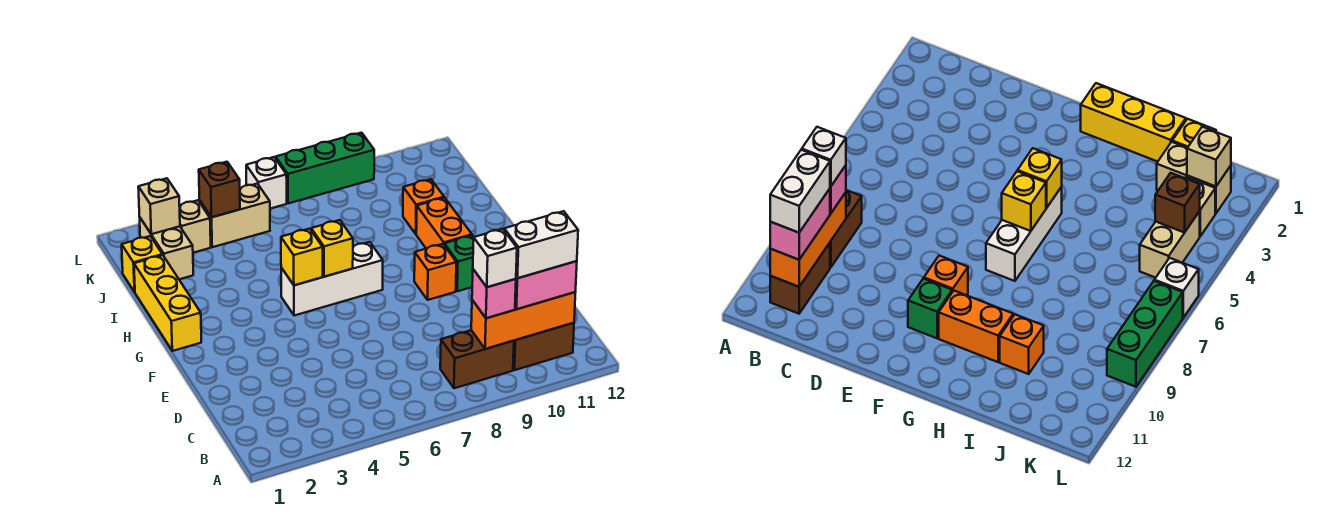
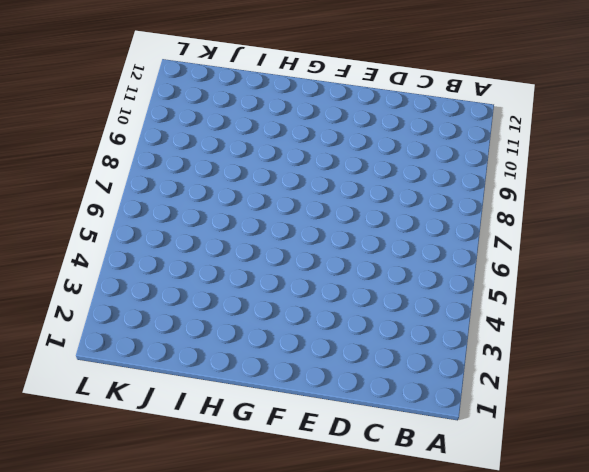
none -> brown 1x2 brick [440,330,514,388]
none -> brown 1x2 brick [513,323,574,370]
none -> orange 1x1 brick [414,244,456,300]

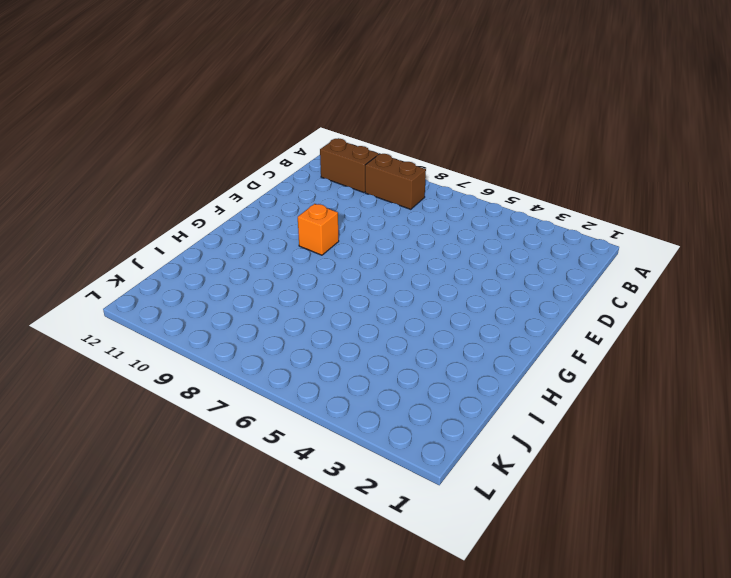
none -> green 1x1 brick [444,235,474,291]
none -> yellow 1x3 brick [134,255,201,351]
none -> white 1x3 brick [281,242,383,316]

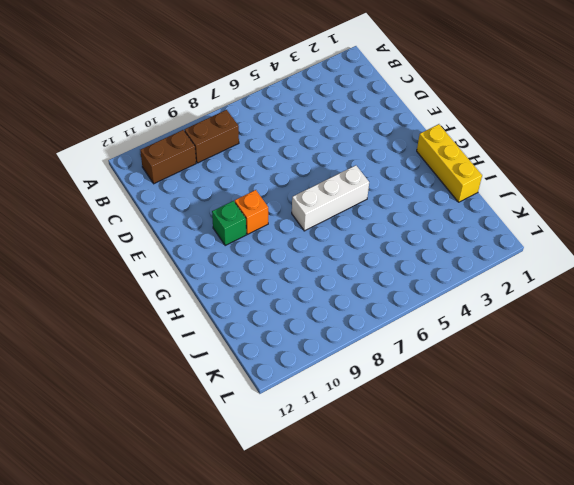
none -> orange 1x2 brick [416,198,472,249]
none -> orange 1x1 brick [403,179,444,234]
none -> yellow 1x1 brick [122,236,162,292]

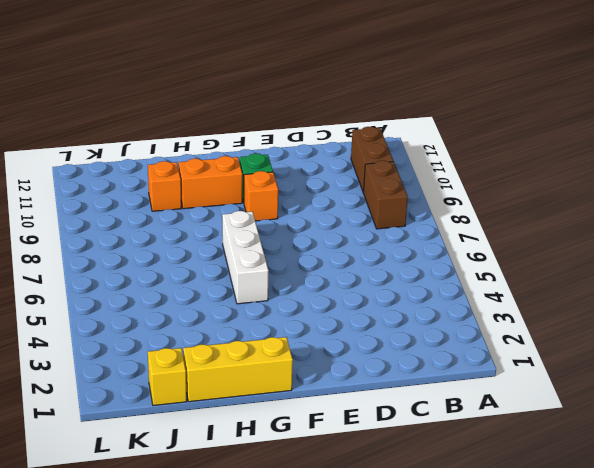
none -> tan 1x2 brick [140,218,193,279]
none -> tan 1x1 brick [179,200,211,253]
none -> tan 1x2 brick [200,184,270,247]

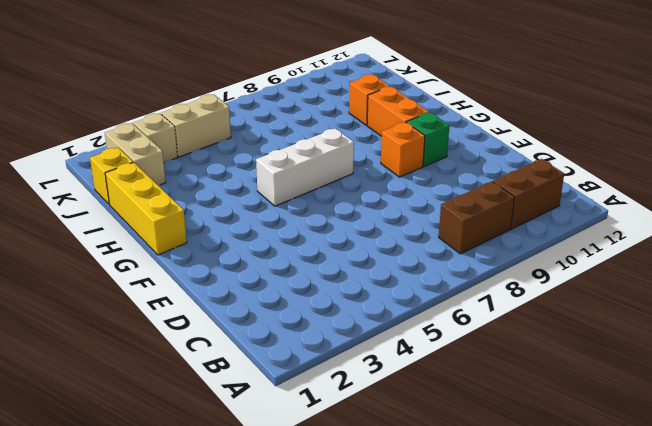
none -> white 1x1 brick [246,157,287,209]
none -> green 1x3 brick [276,133,374,204]
none -> orange 1x3 brick [471,292,575,349]

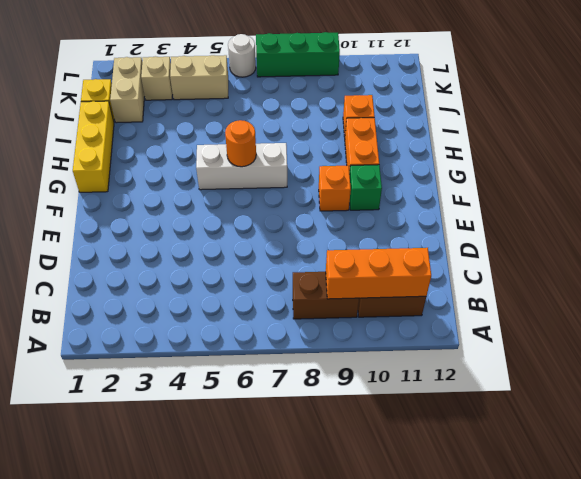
orange 1x1 round brick [225,120,256,167] -> yellow 1x1 brick [311,220,353,277]
white 1x1 round brick [228,34,256,77] -> white 1x1 brick [246,157,287,209]
none -> yellow 1x1 brick [281,229,323,285]
none -> tan 1x1 brick [138,178,180,234]
none -> brown 1x1 brick [199,162,240,217]

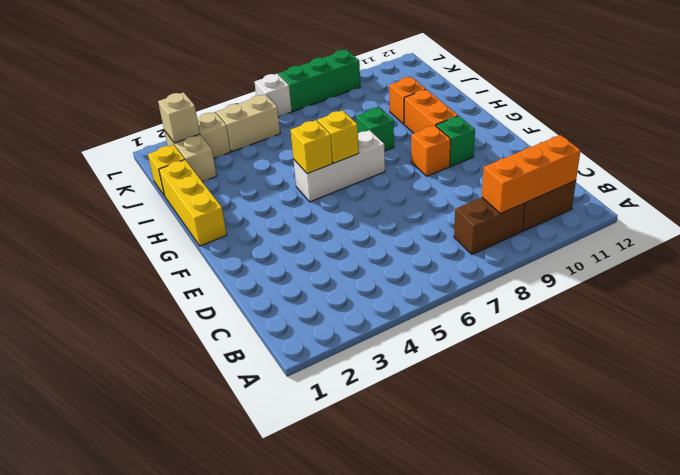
green 1x1 brick [356,107,394,151] -> none
none -> brown 1x1 brick [199,162,240,217]
none -> pink 1x1 brick [472,269,516,318]
none -> pink 1x2 brick [515,261,577,309]

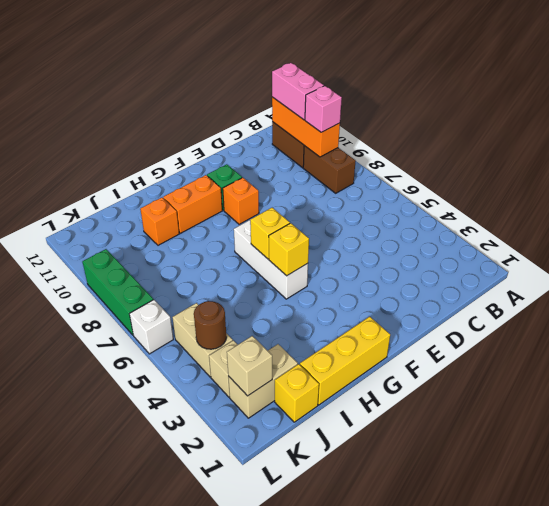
brown 1x1 round brick [194,301,226,349] -> brown 1x1 brick [199,162,240,217]
none -> white 1x1 brick [473,229,517,287]
none -> white 1x2 brick [504,211,578,278]

